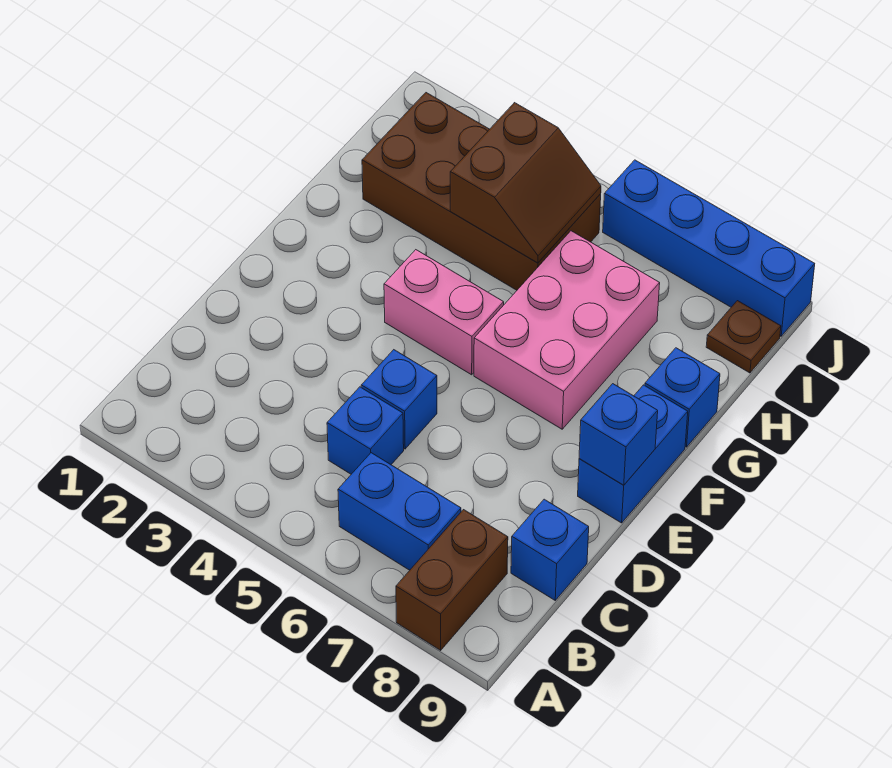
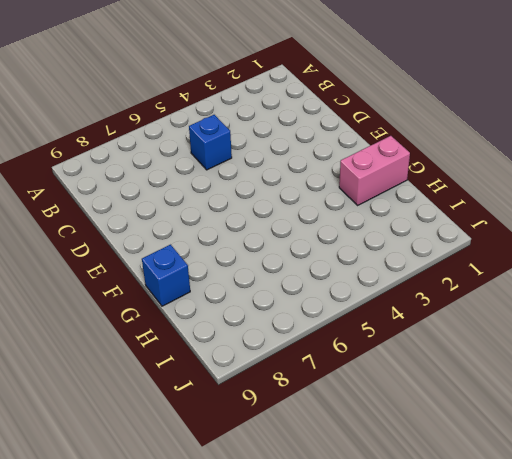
pink 1x2 brick [339,136,410,205] -> pink 1x2 brick moved to [384,250,504,375]
none -> brown 1x2 brick [396,510,508,650]
none -> blue 1x2 brick [338,453,461,570]
none -> blue 1x1 brick [511,499,589,600]

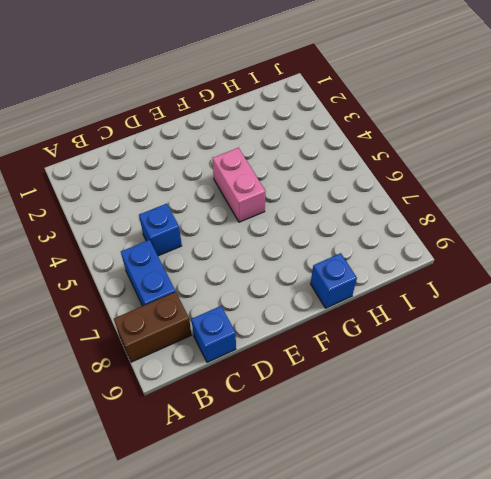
none -> blue 1x1 brick [361,350,437,449]
none -> blue 1x2 brick [578,385,688,523]
none -> pink 2x3 brick [474,231,660,429]

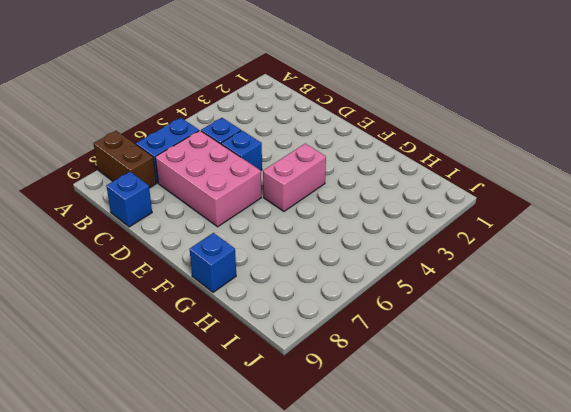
pink 2x3 brick [155,131,262,227] -> pink 2x3 brick moved to [474,231,660,429]
none -> blue 1x2 brick [578,385,688,523]
none -> brown 2x4 brick [362,93,601,290]
none -> brown 1x1 plate [706,301,781,373]

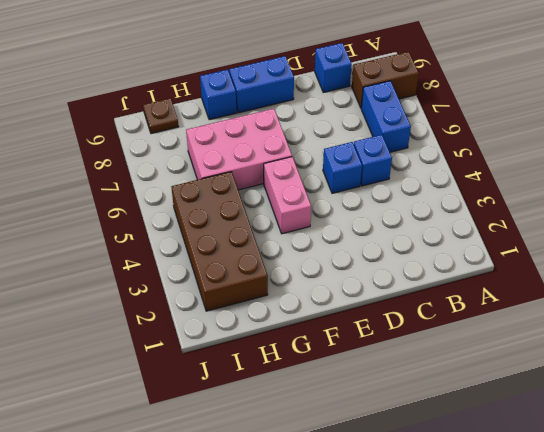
none -> blue 1x4 brick [603,160,815,336]
none -> blue 1x1 brick [579,384,658,485]
none -> brown 2x2 slope [450,103,601,263]

